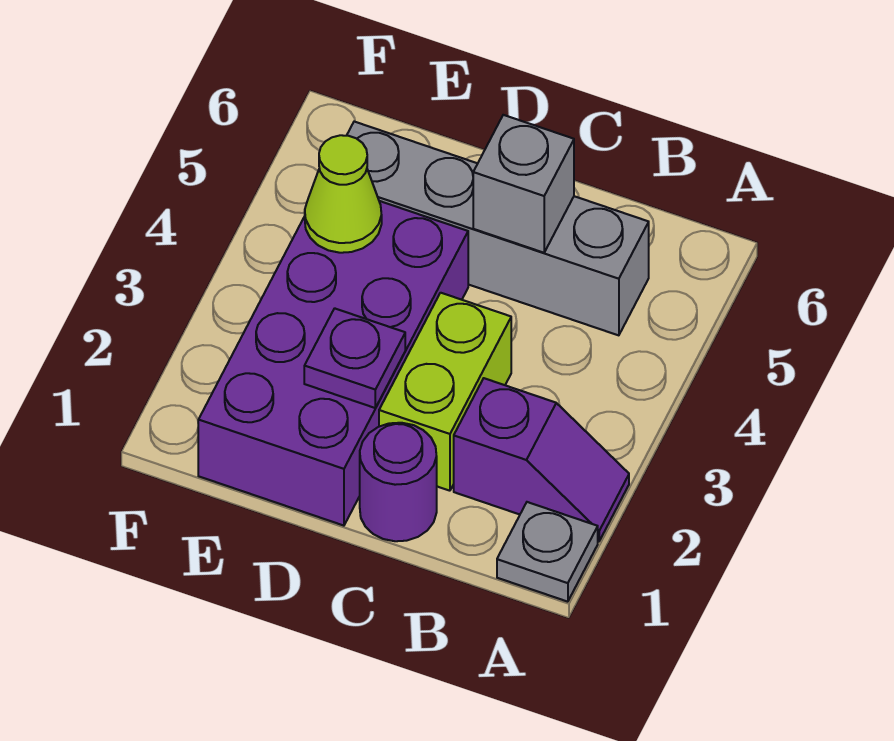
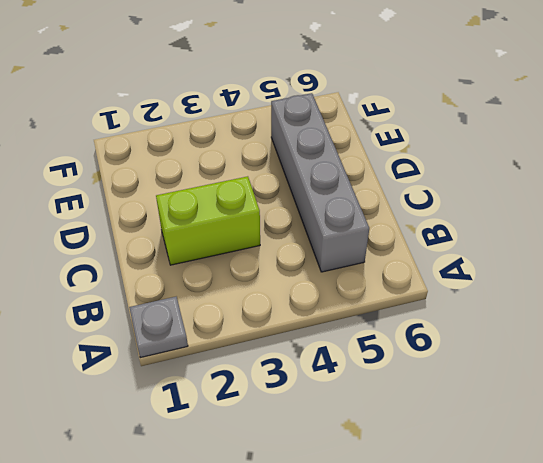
none -> purple 1x2 slope [454,378,629,541]
none -> purple 1x1 round brick [360,423,437,541]

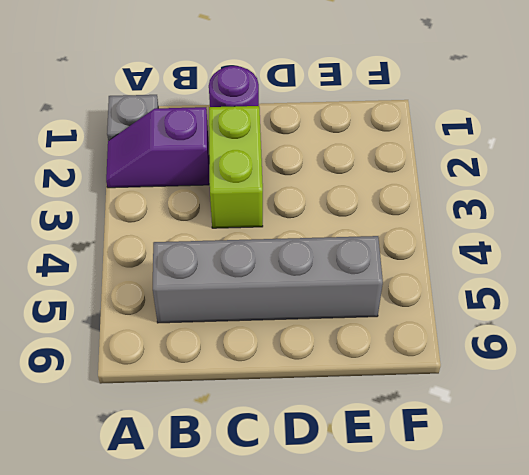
none -> purple 2x4 brick [198,201,468,526]
none -> grey 1x1 brick [473,115,574,253]

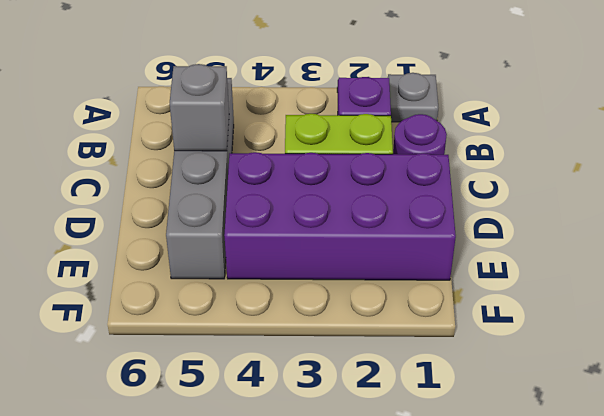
none -> purple 1x1 plate [304,308,405,408]
none -> lime 1x1 cone [305,135,382,253]

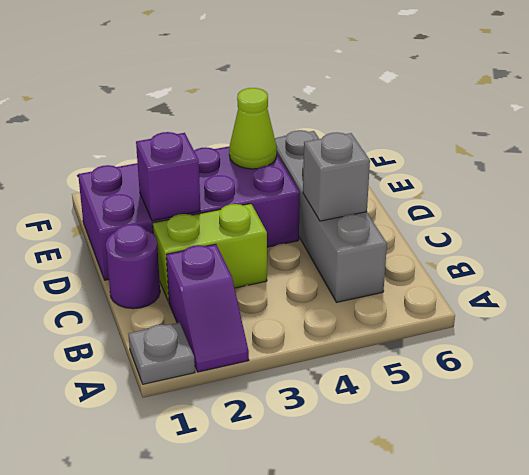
purple 1x1 brick [136,132,200,221] -> purple 1x1 plate [304,308,405,408]

